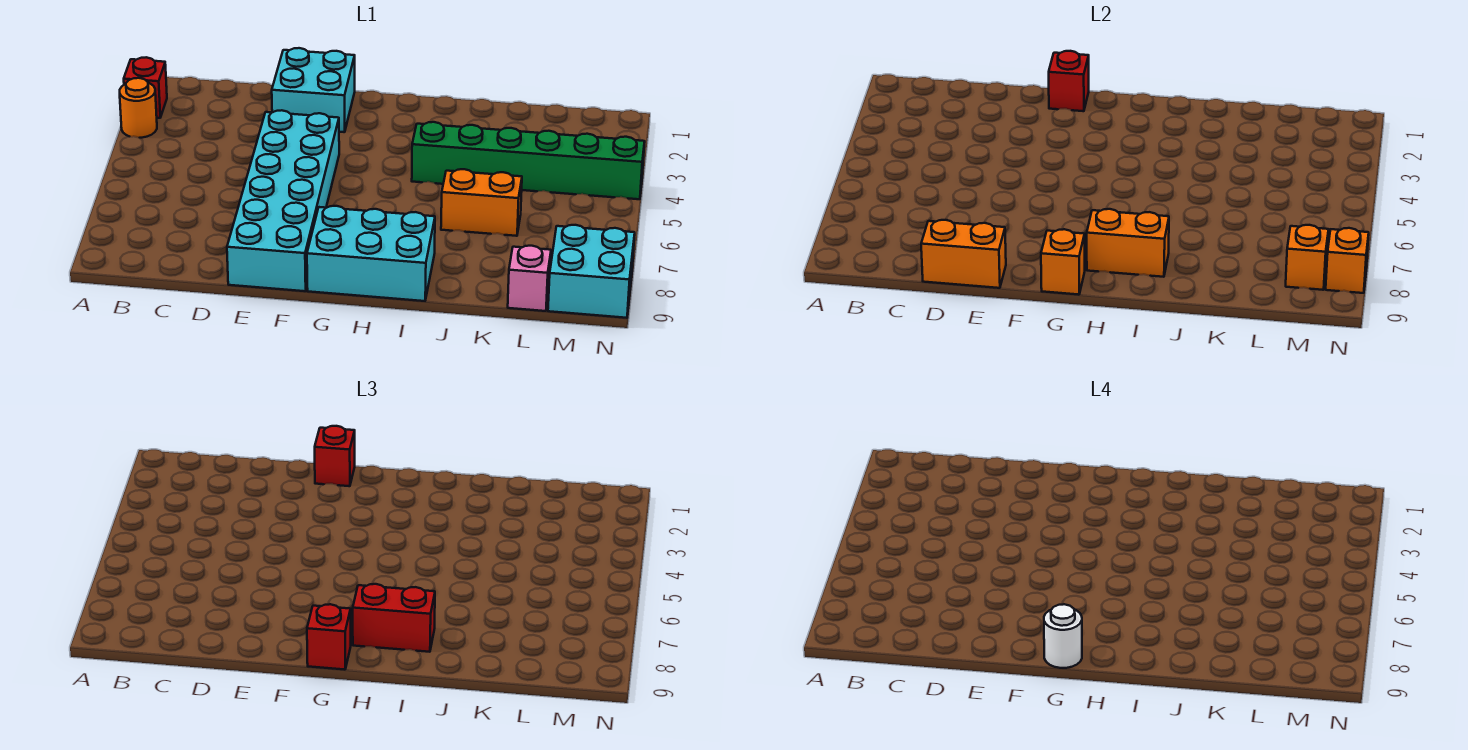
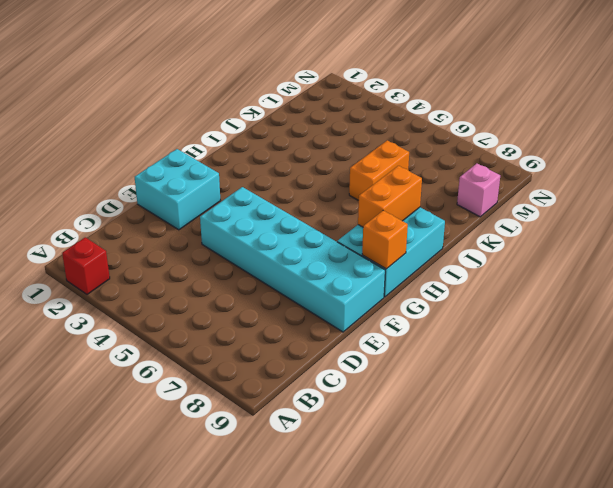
none -> orange 1x1 round brick [120,78,157,138]
none -> green 1x6 brick [412,122,645,199]
none -> cyan 2x2 brick [548,225,635,318]

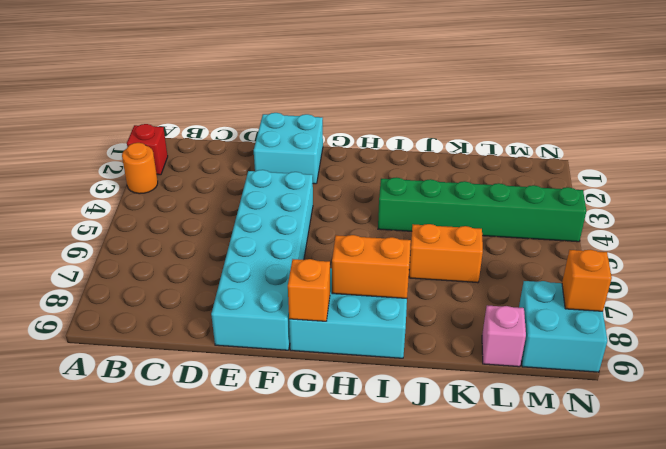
none -> orange 1x2 brick [921,220,1006,288]
none -> red 1x1 brick [1049,51,1089,111]
none -> orange 1x1 brick [1286,225,1329,290]

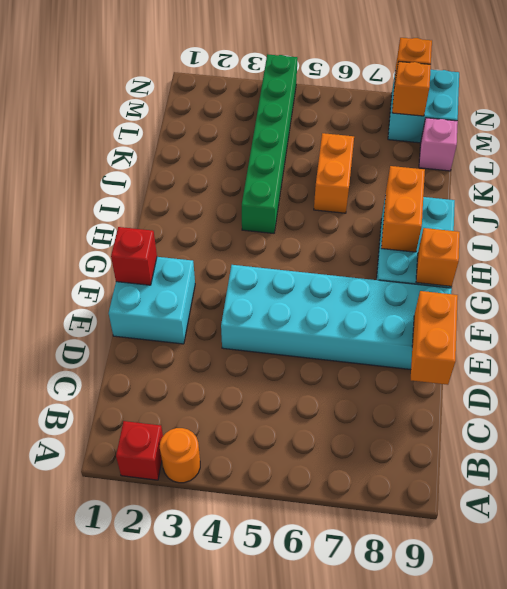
none -> red 1x1 brick [315,426,355,486]
none -> red 1x1 brick [307,604,351,670]
none -> red 1x2 brick [353,584,435,652]

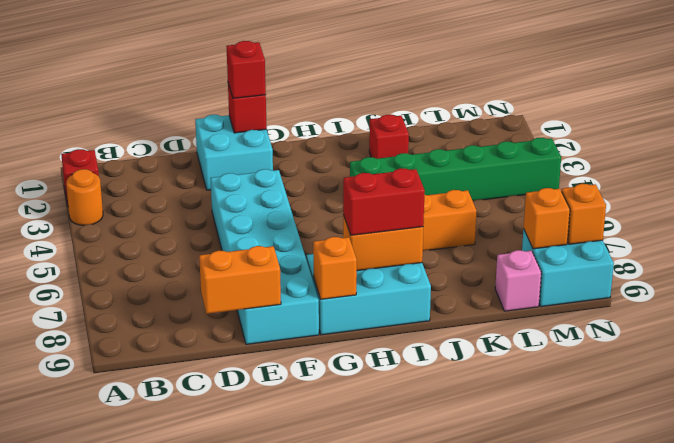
red 1x1 brick [369,115,409,159] -> red 1x1 brick moved to [307,604,351,670]
none -> white 1x1 round brick [1044,604,1082,668]

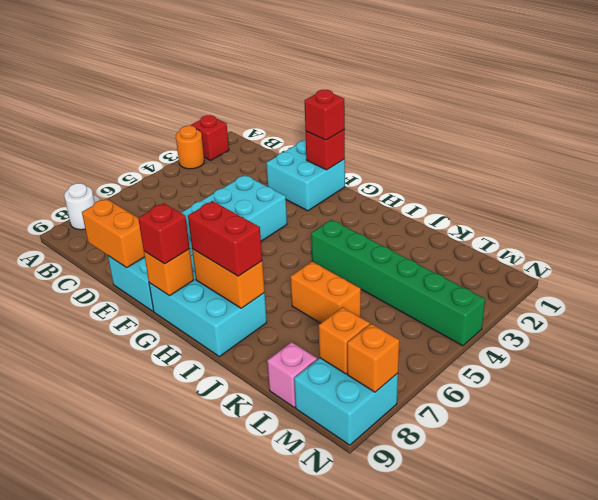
white 1x1 round brick [64,183,95,230] -> white 1x1 round brick moved to [1044,604,1082,668]

